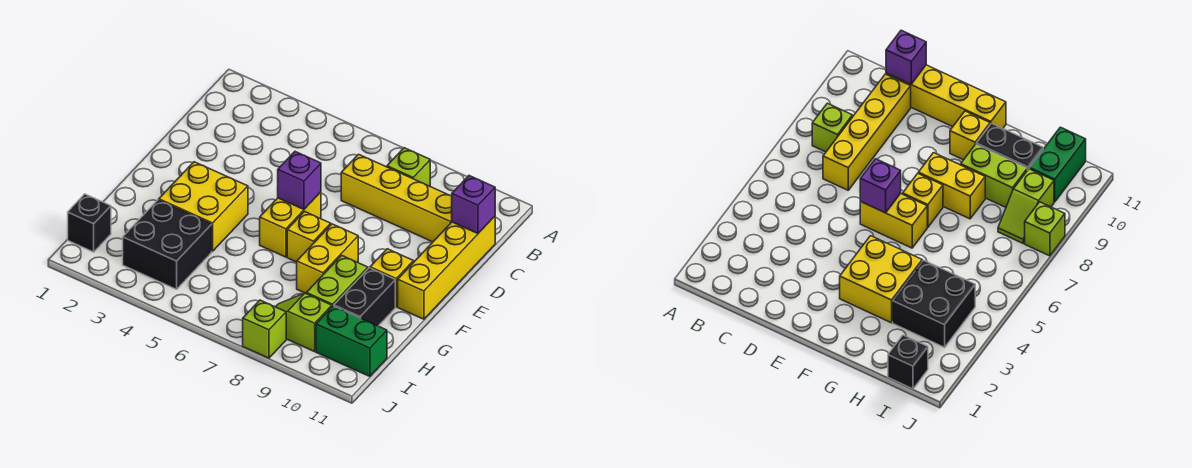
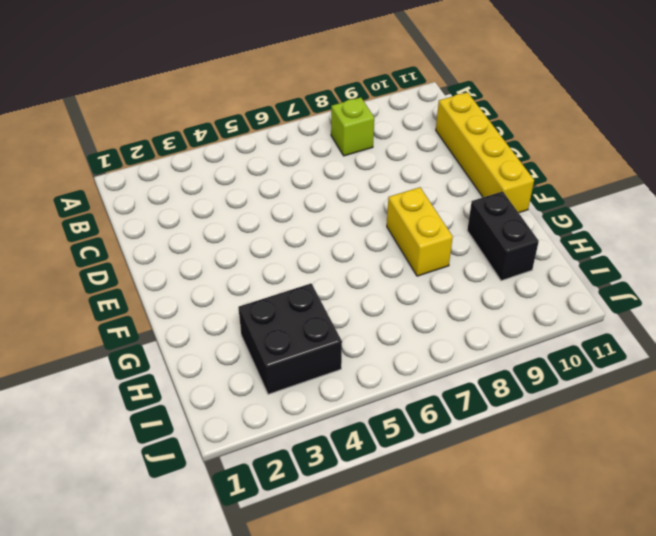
none -> yellow 1x4 brick [341,154,452,242]
none -> yellow 1x2 brick [260,192,321,257]
none -> yellow 2x2 brick [159,162,248,251]

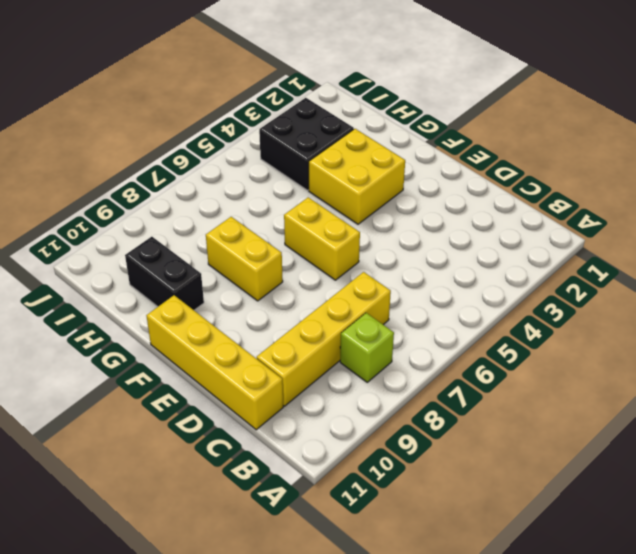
none -> yellow 1x1 brick [287,212,331,262]
none -> yellow 1x1 brick [370,249,414,307]
none -> lime 1x2 brick [306,255,368,307]

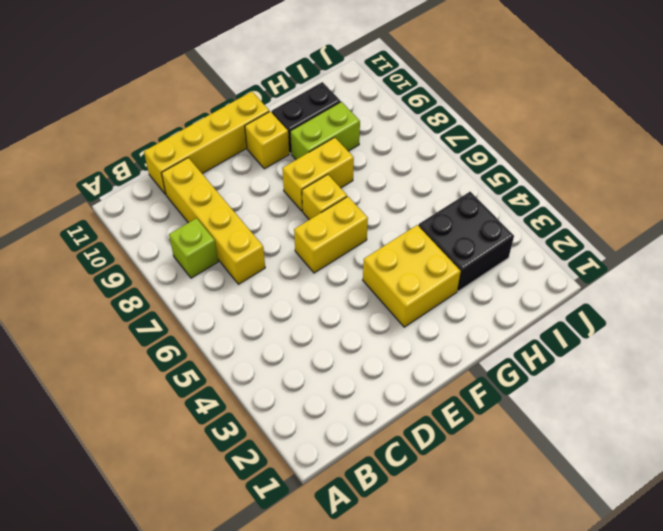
none -> black 1x1 brick [68,194,111,252]
none -> lime 1x2 slope [276,293,332,352]
none -> green 1x2 brick [316,306,387,376]

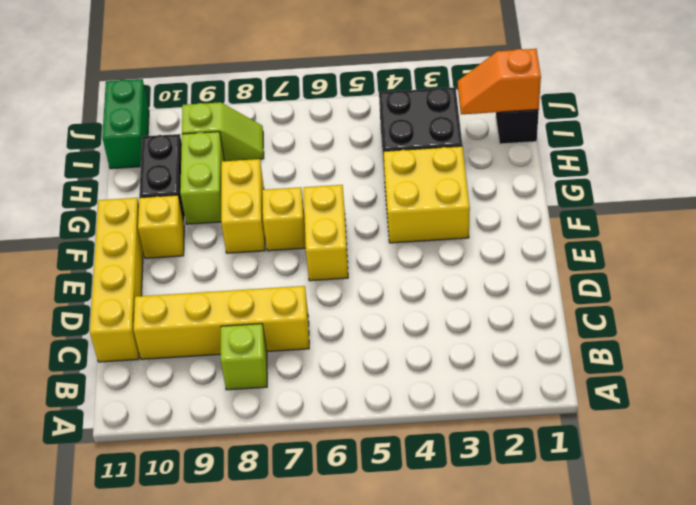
orange 1x2 slope [458,49,541,114] -> none
green 1x2 brick [102,79,149,169] -> green 1x2 brick turned to [316,306,387,376]
none -> lime 1x1 brick [243,300,286,358]
none -> purple 1x1 brick [452,176,495,233]
none -> purple 1x1 brick [278,152,321,209]

